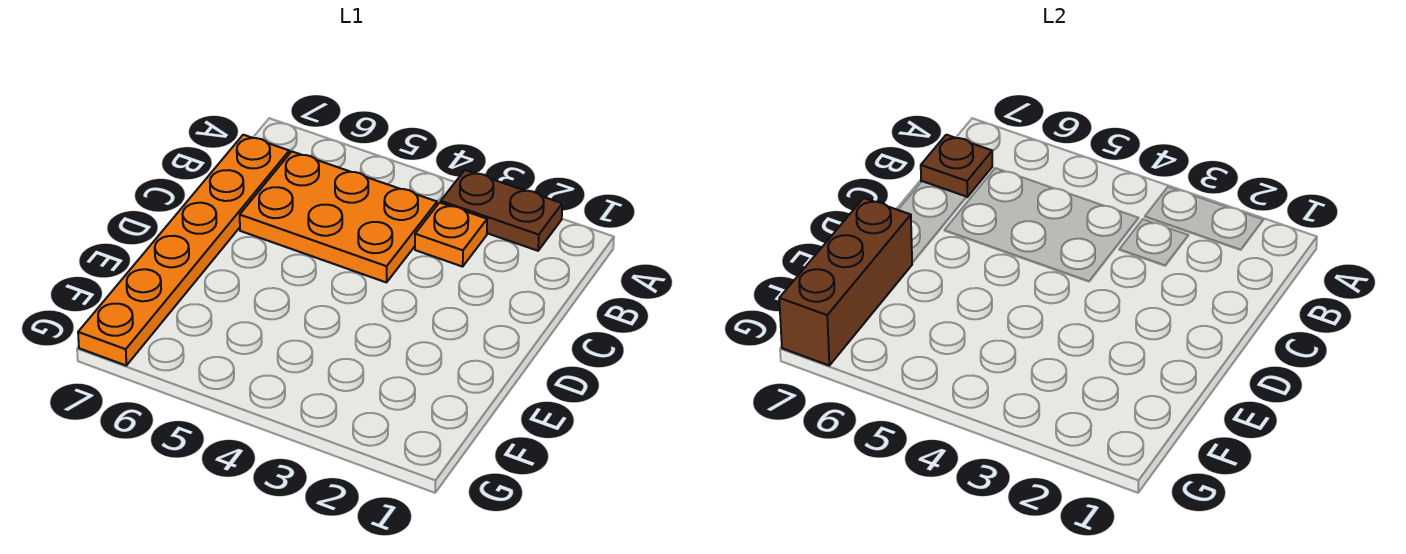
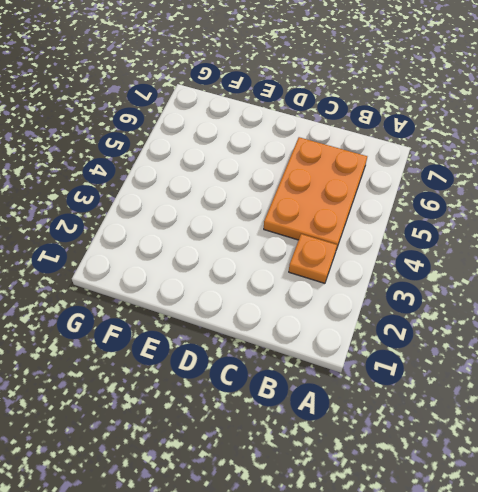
none -> brown 1x2 plate [441,170,562,251]
none -> orange 1x6 plate [78,135,289,365]

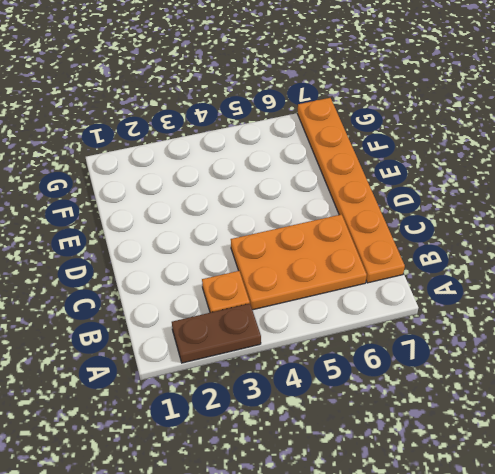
none -> brown 1x1 plate [921,135,992,197]
none -> brown 1x3 brick [779,198,912,365]

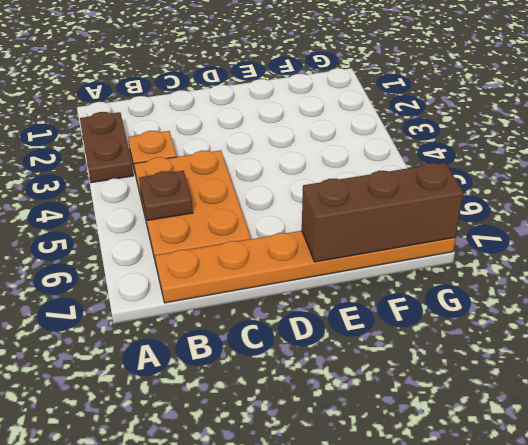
brown 1x1 plate [139,171,193,221] -> brown 1x1 plate moved to [921,135,992,197]

